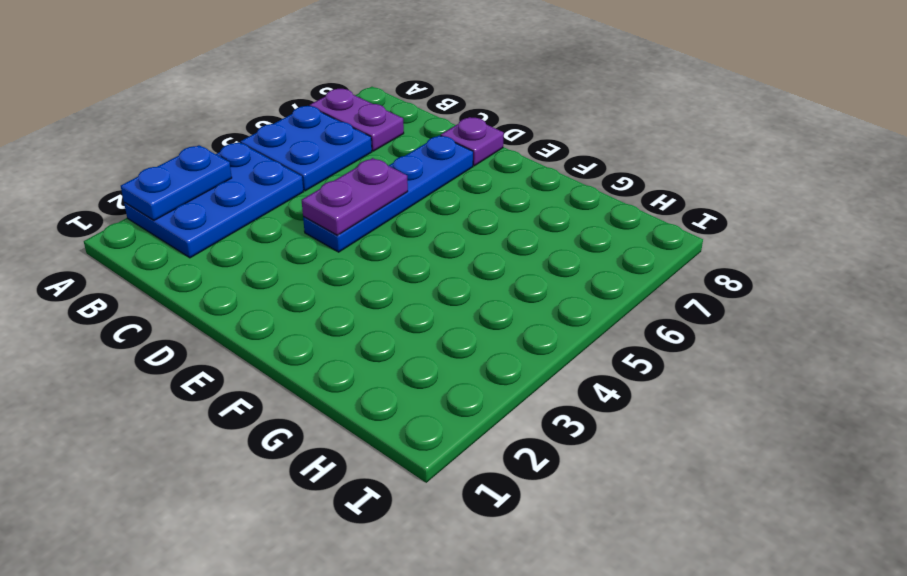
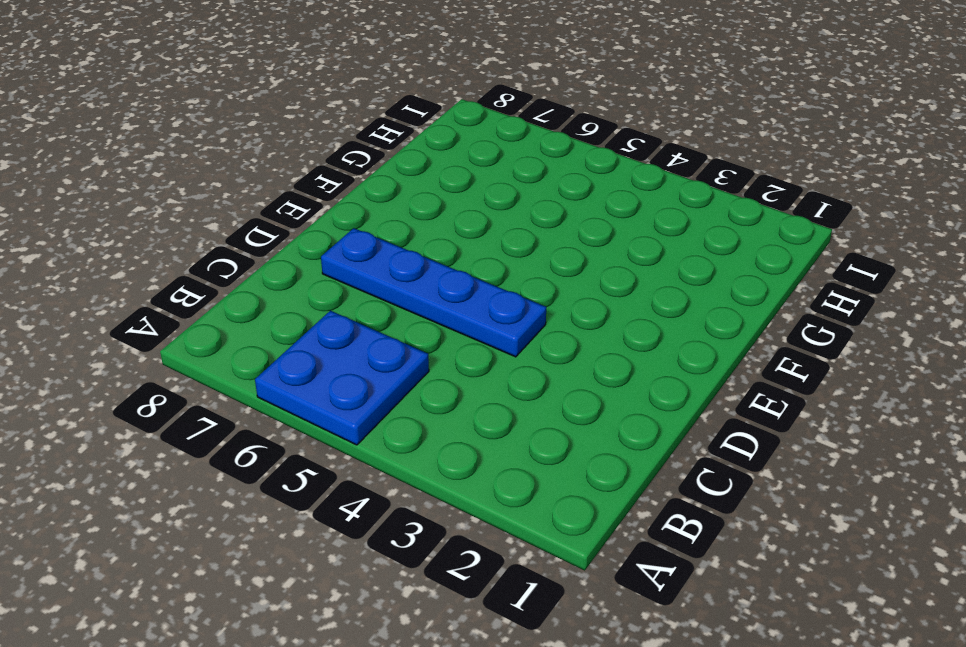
none -> blue 2x3 plate [124,142,303,258]
none -> purple 1x2 plate [309,89,404,151]

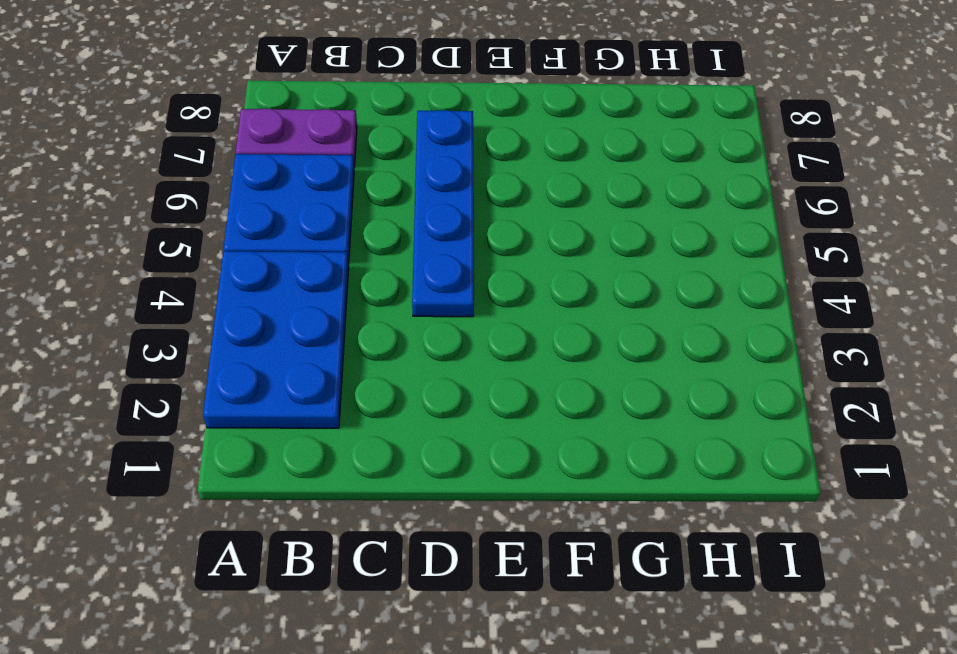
none -> purple 1x1 plate [441,117,504,166]
none -> blue 1x2 plate [121,145,232,220]

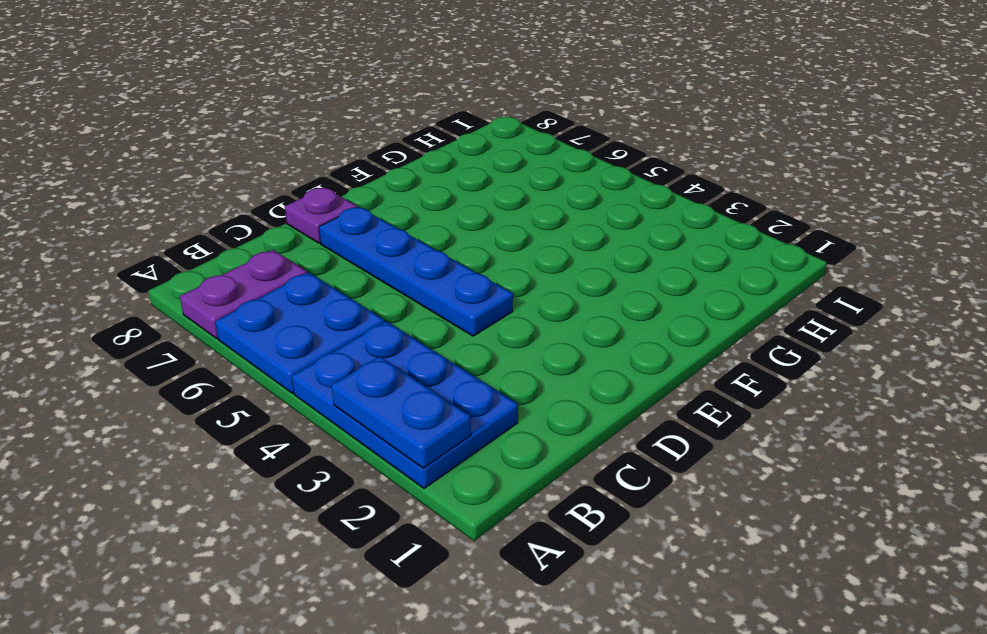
none -> purple 1x2 plate [302,158,408,235]

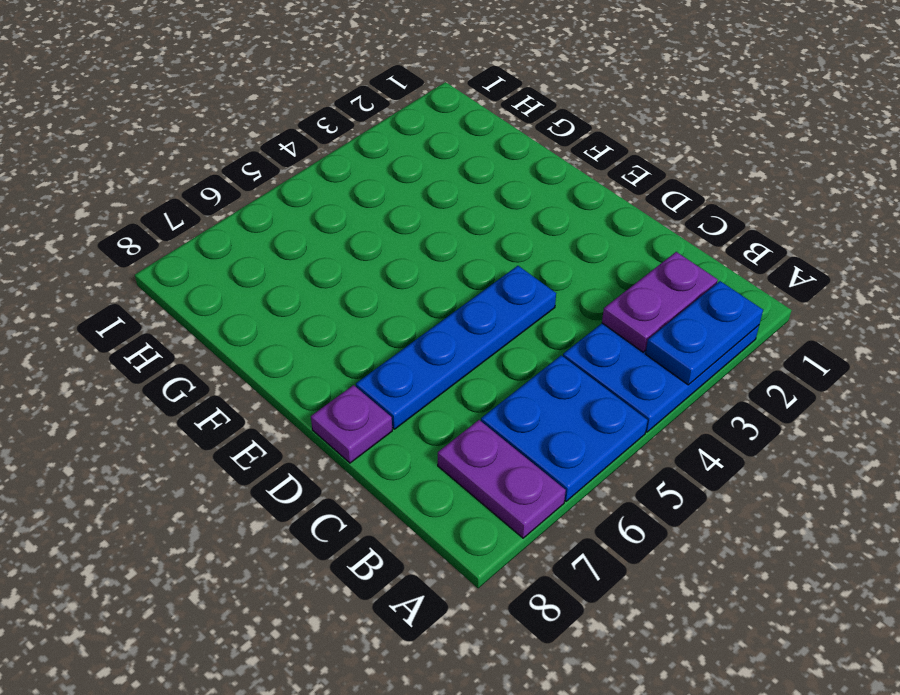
purple 1x2 plate [602,252,718,352] -> purple 1x2 plate moved to [302,158,408,235]

